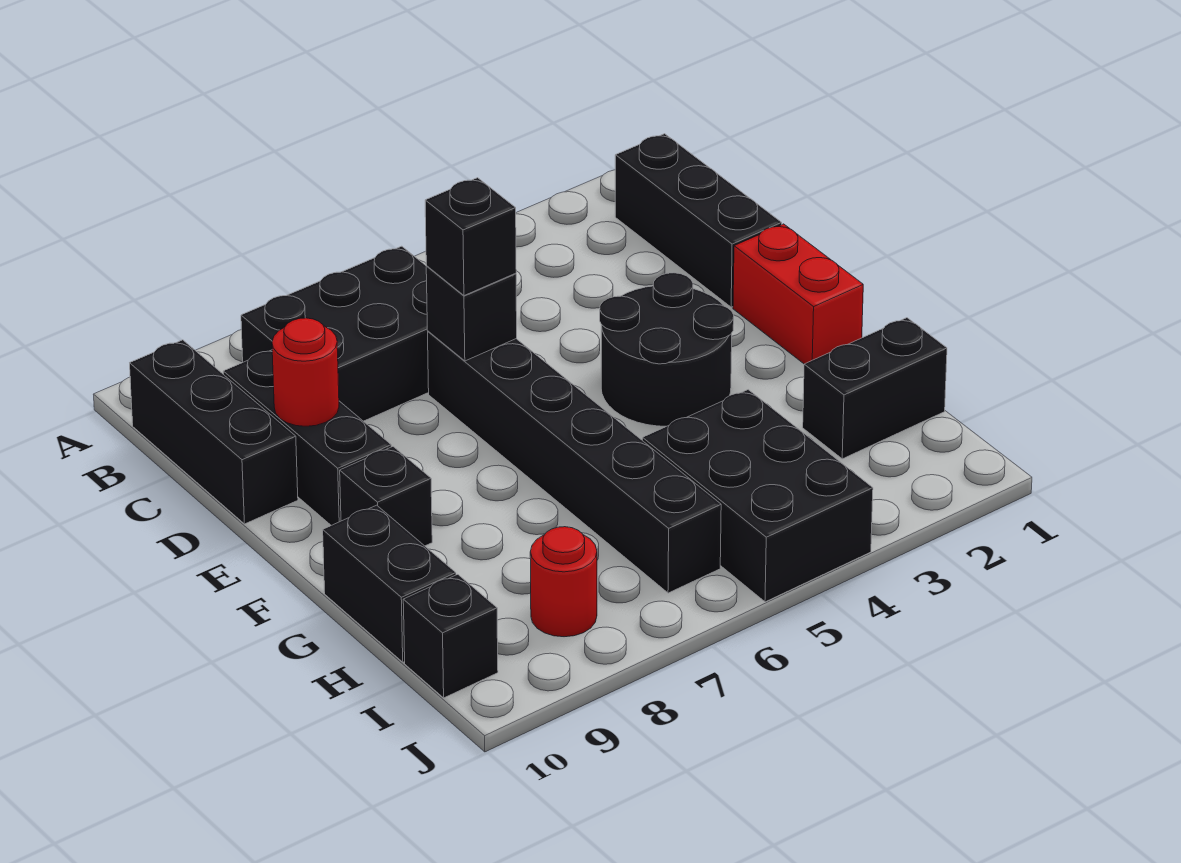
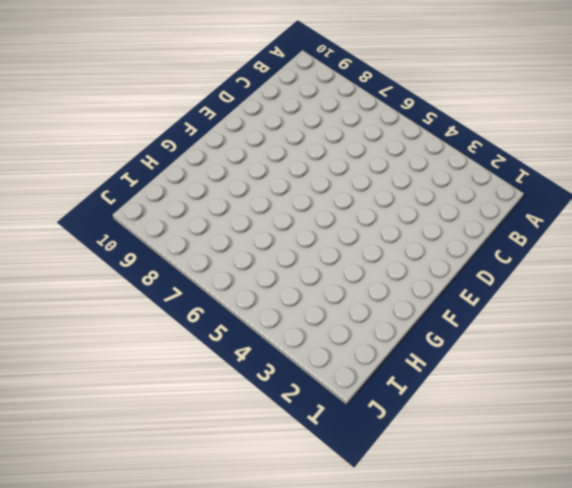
none -> black 1x3 brick [615,134,782,307]
none -> black 2x3 brick [241,246,429,421]
none -> black 1x3 brick [130,340,298,524]

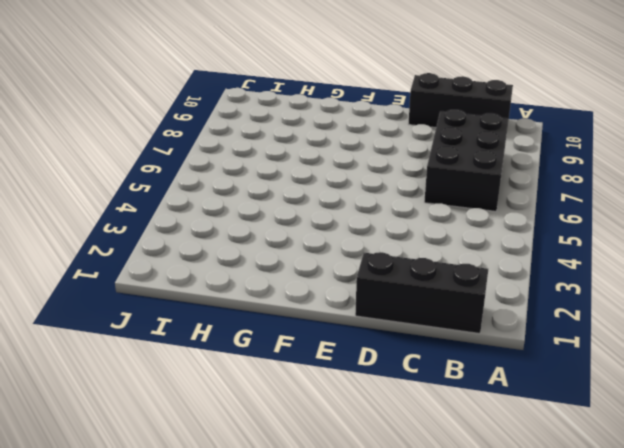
none -> black 1x3 brick [223,350,391,525]
none -> black 1x6 brick [428,331,721,593]
none -> red 1x2 brick [733,224,863,364]

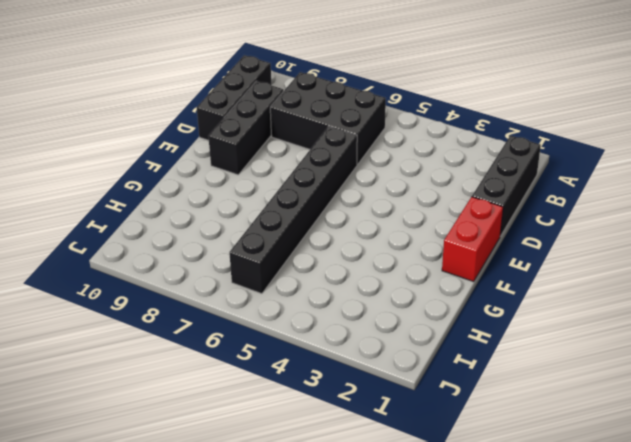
none -> black 2x2 round brick [600,273,734,426]
none -> black 1x1 brick [340,447,432,546]
none -> black 1x2 brick [323,505,456,662]

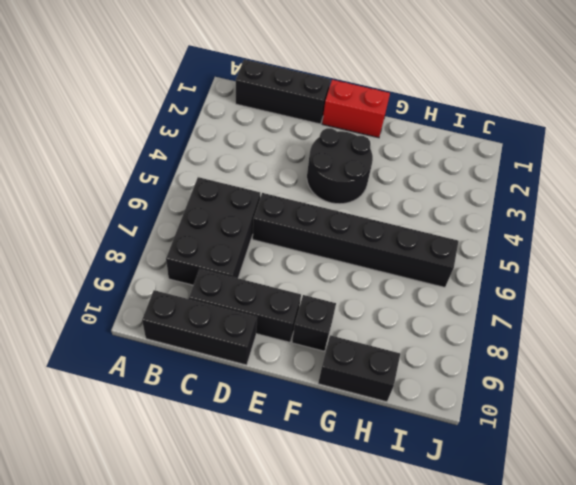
none -> black 1x2 brick [803,318,947,459]
none -> black 2x3 brick [642,390,873,602]
none -> red 1x1 round brick [530,527,597,637]

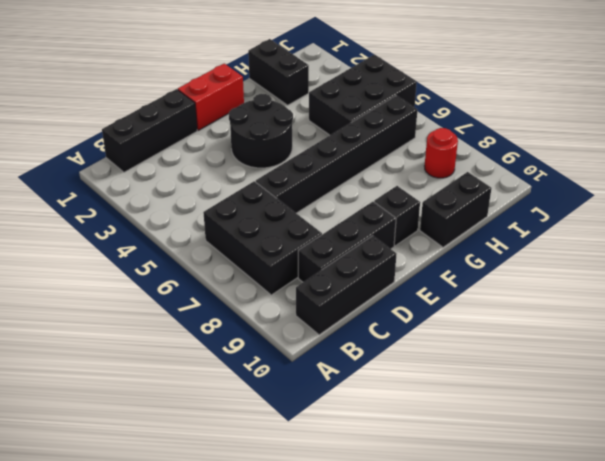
none -> black 1x1 brick [403,574,498,698]
none -> black 1x1 brick [426,266,517,361]
none -> red 1x1 round brick [272,318,339,426]

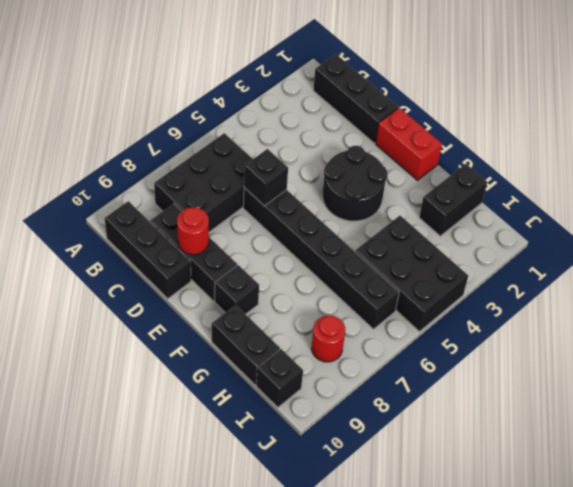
none -> black 1x1 brick [425,178,516,296]

